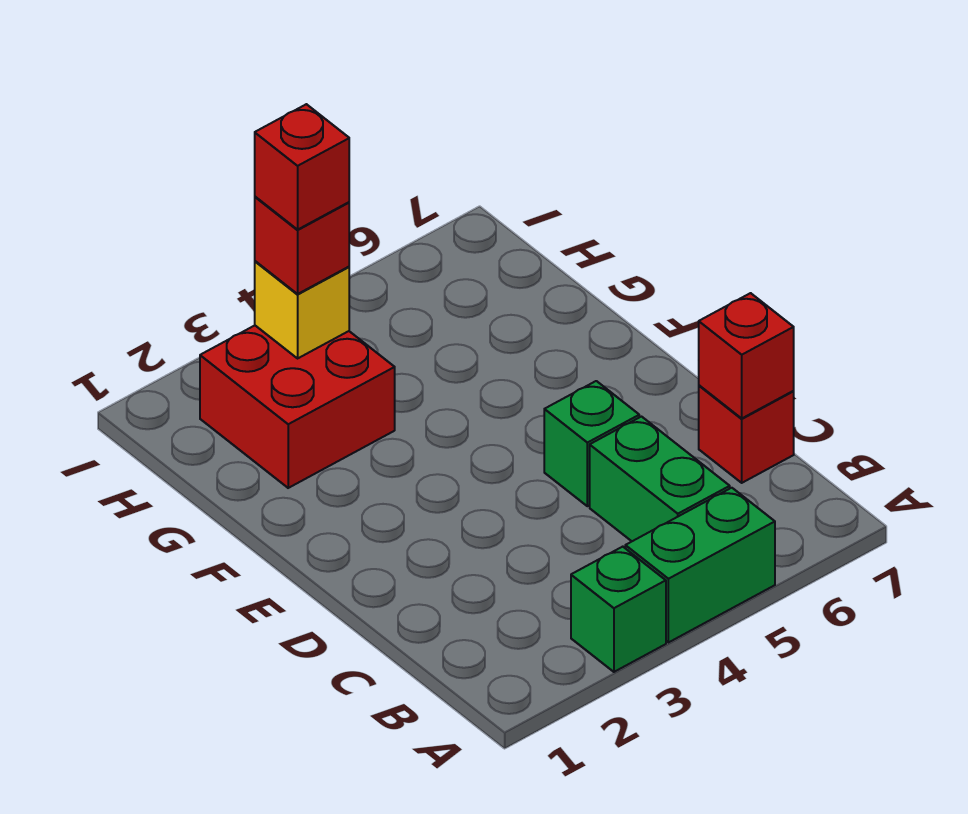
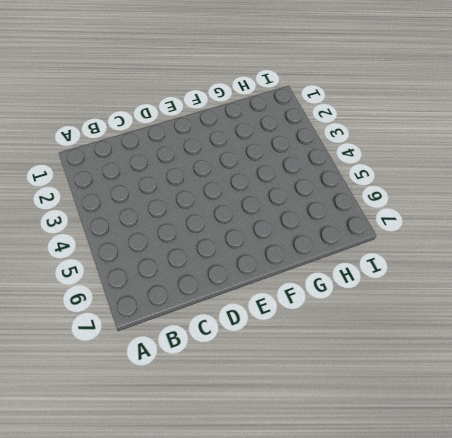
none -> green 1x1 brick [571,547,666,672]
none -> green 1x2 brick [625,488,775,643]

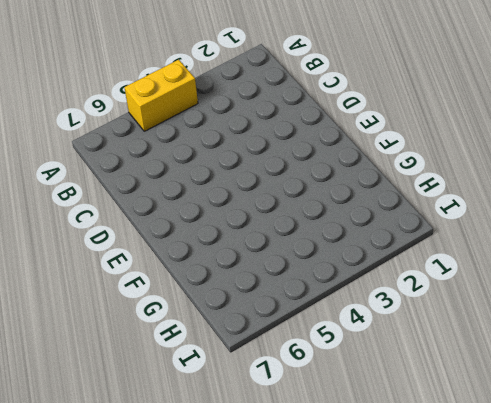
yellow 1x2 brick [124,60,198,131] -> green 1x2 brick [625,488,775,643]
none -> green 1x1 brick [571,547,666,672]
none -> green 1x2 brick [590,417,730,541]

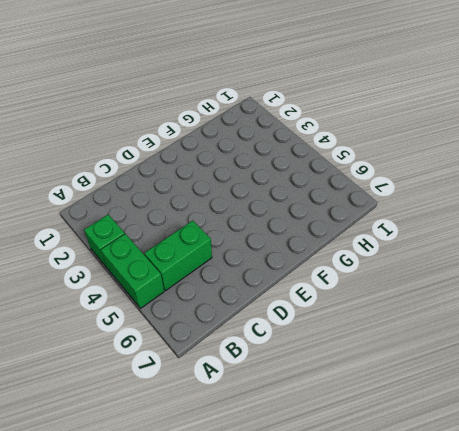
none -> red 1x1 brick [699,385,794,483]
none -> green 1x1 brick [544,381,639,506]

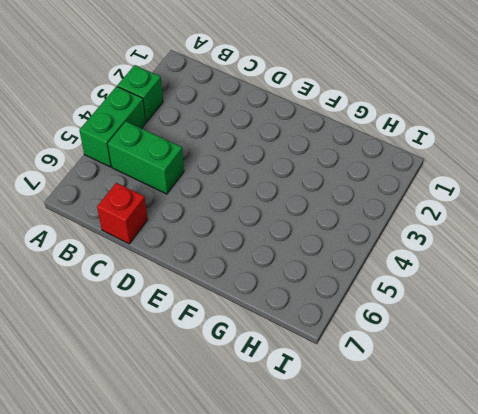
none -> green 1x1 brick [544,381,639,506]
none -> red 2x2 brick [200,326,395,488]

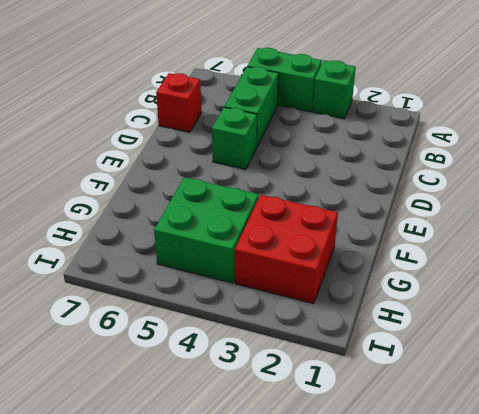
green 2x2 brick [154,177,259,283] -> none
none -> red 1x1 brick [699,293,794,418]
none -> yellow 1x1 brick [255,261,349,358]

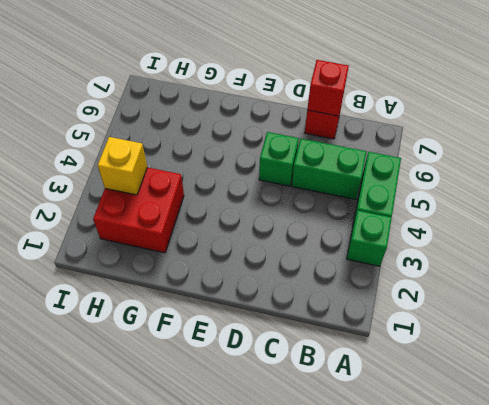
none -> red 1x1 brick [255,197,349,294]
none -> red 1x1 brick [255,104,349,230]

